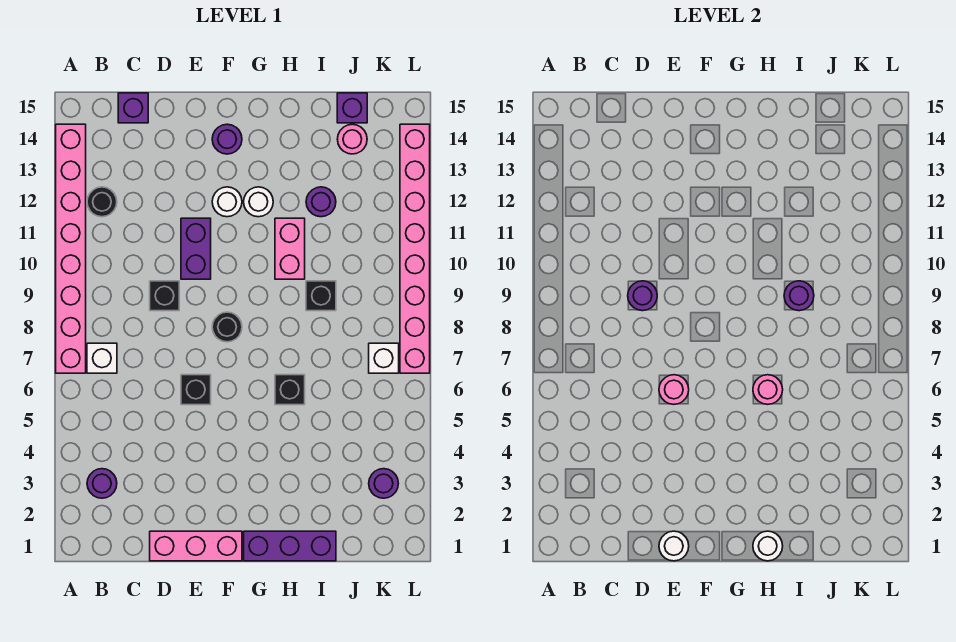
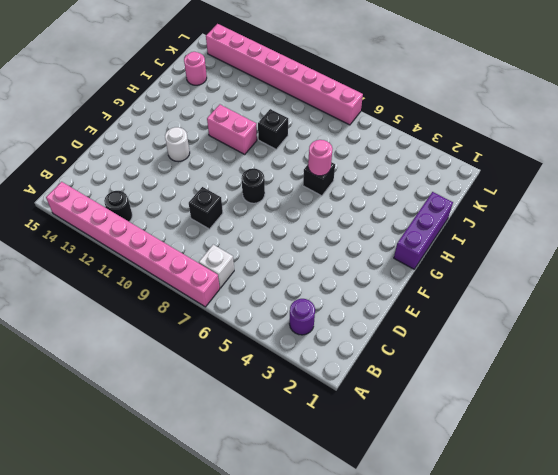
none -> purple 1x1 brick [118,93,148,123]
none -> pink 1x3 brick [150,531,242,561]
none -> black 1x1 brick [181,375,211,405]

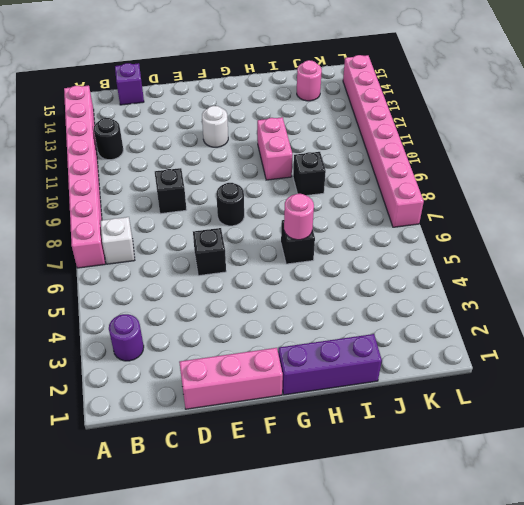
none -> purple 1x2 brick [181,218,211,279]
none -> purple 1x1 round brick [212,124,242,154]
none -> white 1x1 round brick [244,187,273,217]

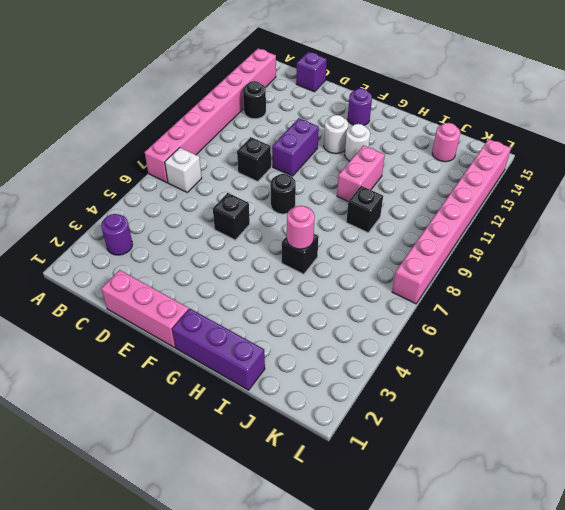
none -> purple 1x1 round brick [306,187,336,217]
none -> purple 1x1 brick [337,93,367,123]
none -> purple 1x1 round brick [369,469,398,498]

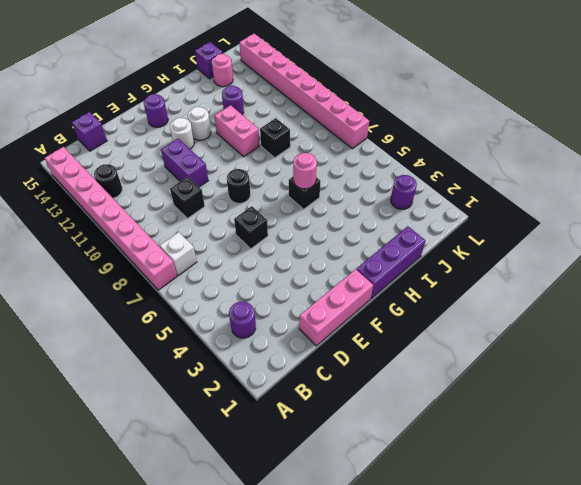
none -> white 1x1 brick [369,343,399,373]
none -> purple 1x1 round brick [628,281,657,311]
none -> white 1x1 round brick [659,531,689,561]

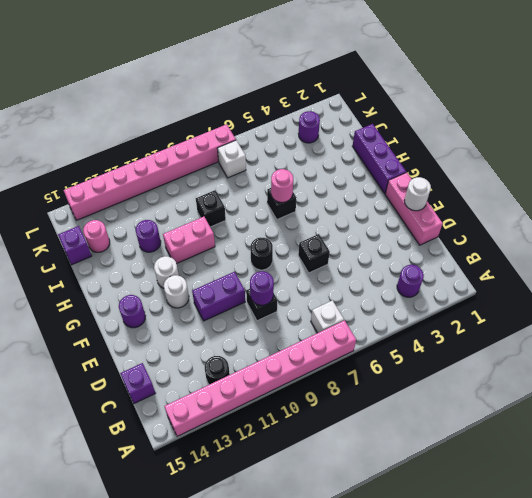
none -> pink 1x1 round brick [659,375,689,404]
none -> white 1x1 round brick [753,531,783,561]
none -> purple 1x1 round brick [784,281,814,311]

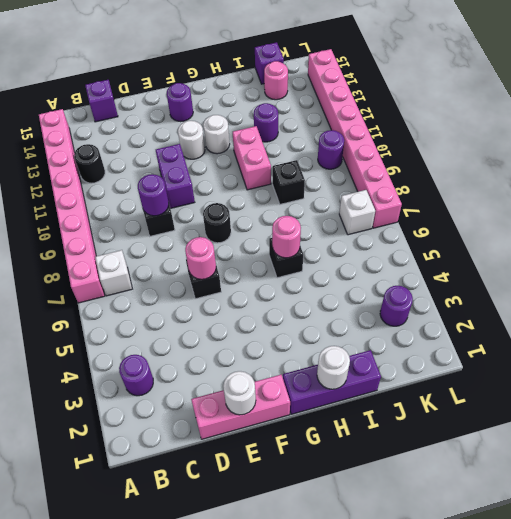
purple 1x1 round brick [318,130,344,169] -> purple 1x1 round brick moved to [784,281,814,311]

